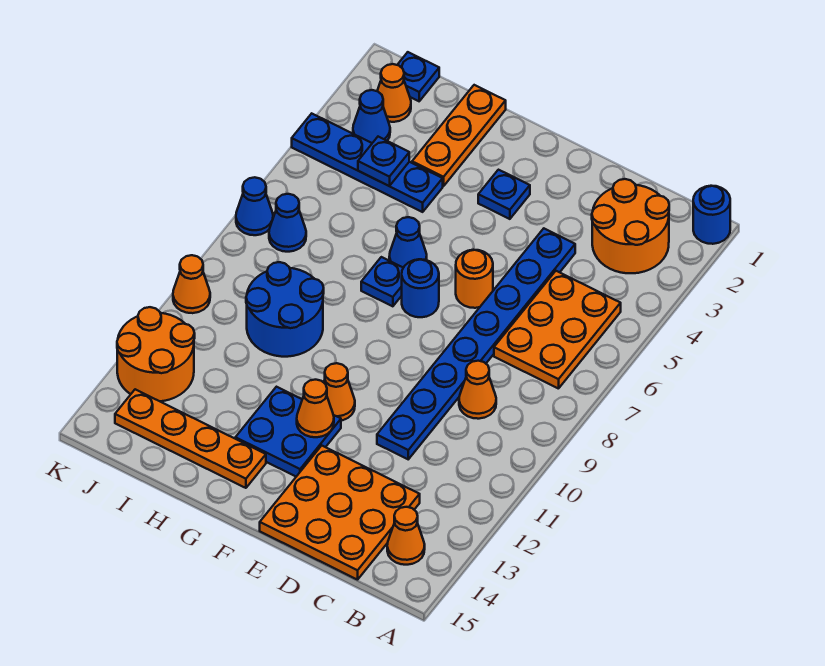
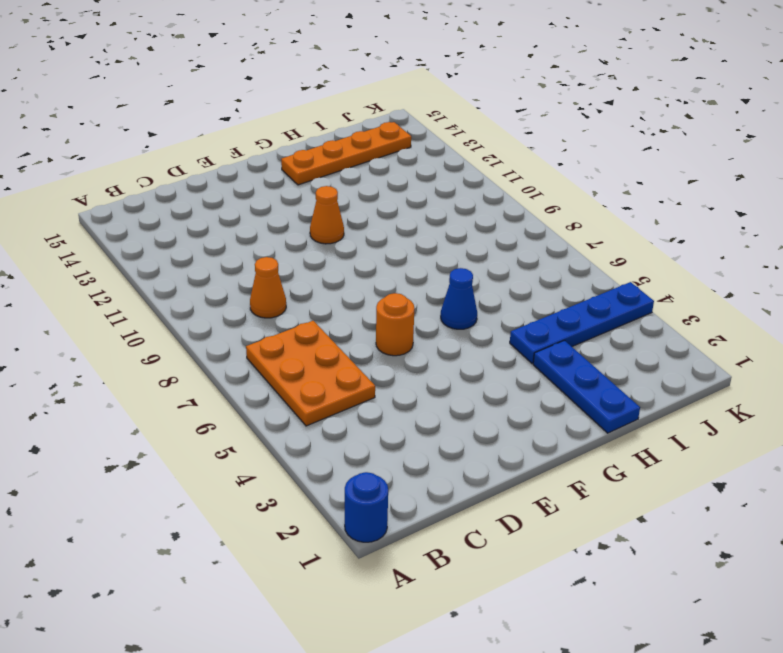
blue 1x3 plate [533,340,640,433] -> orange 1x3 plate [412,85,506,186]
none -> orange 2x2 round brick [592,179,669,273]
none -> orange 1x1 cone [387,507,425,565]
none -> orange 3x3 plate [260,446,420,580]

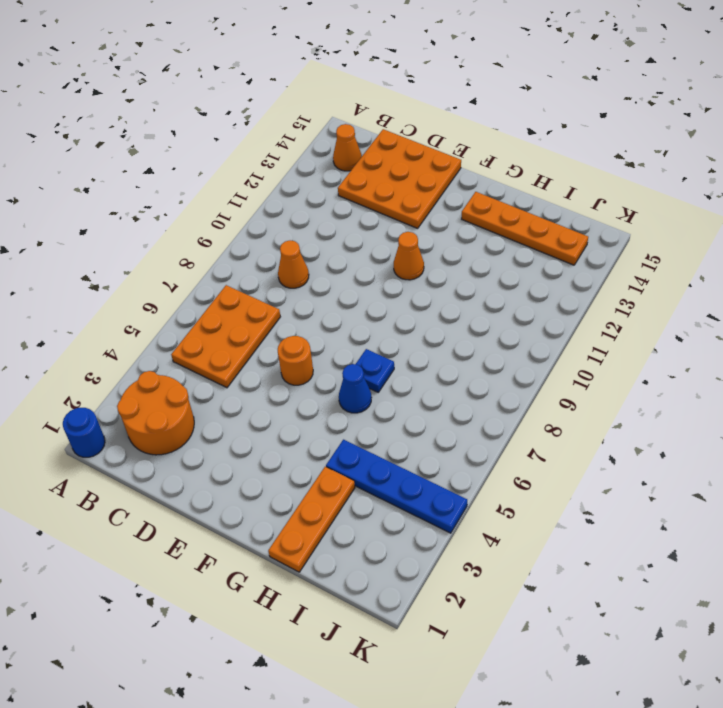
none -> blue 1x8 plate [377,229,575,459]
none -> blue 1x1 plate [478,170,530,219]
none -> blue 1x1 round brick [402,259,439,317]

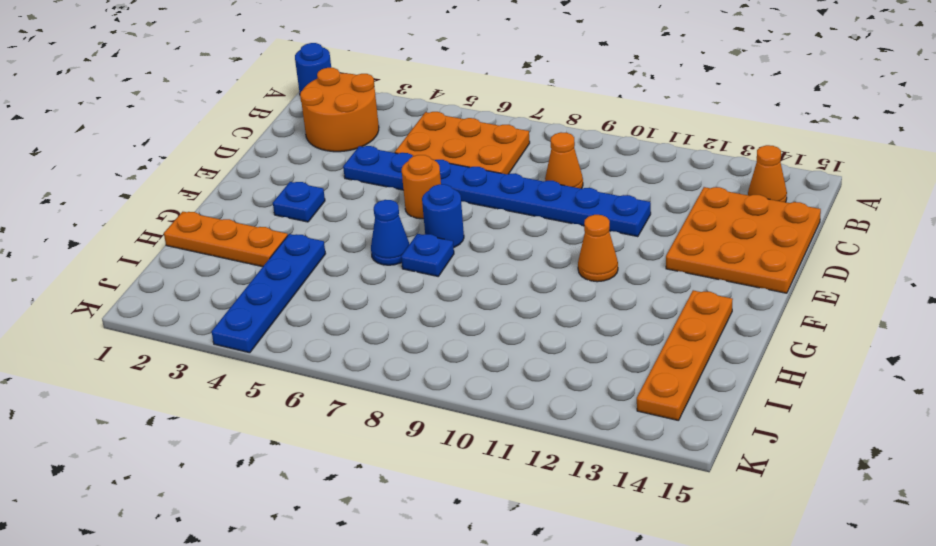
none -> blue 2x2 plate [235,387,341,477]
none -> blue 2x2 round brick [246,262,324,357]
none -> blue 1x1 plate [397,52,439,101]

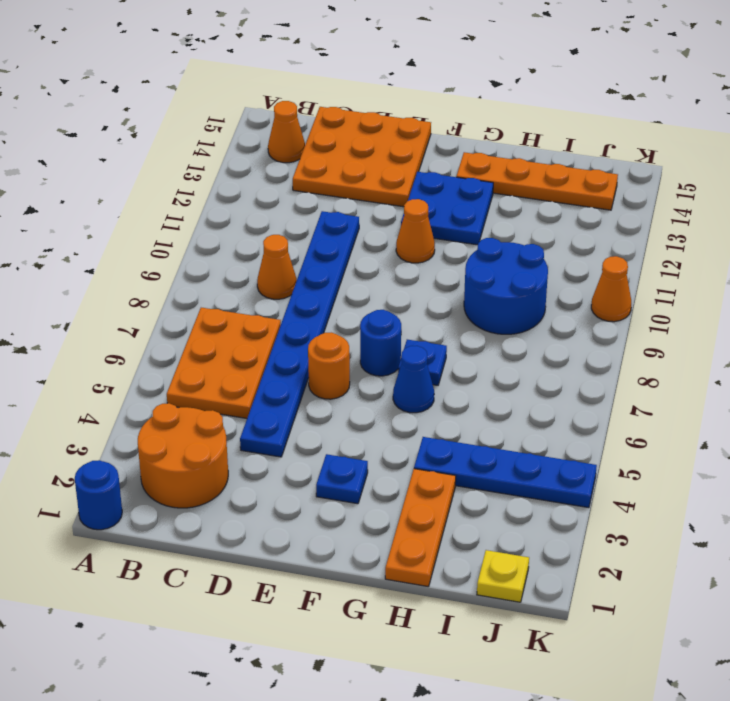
yellow 1x1 plate [477,550,529,602] -> blue 1x1 plate [397,52,439,101]
none -> orange 1x1 cone [377,64,411,122]
none -> blue 1x1 cone [353,90,390,143]
none -> blue 1x1 cone [269,194,306,252]

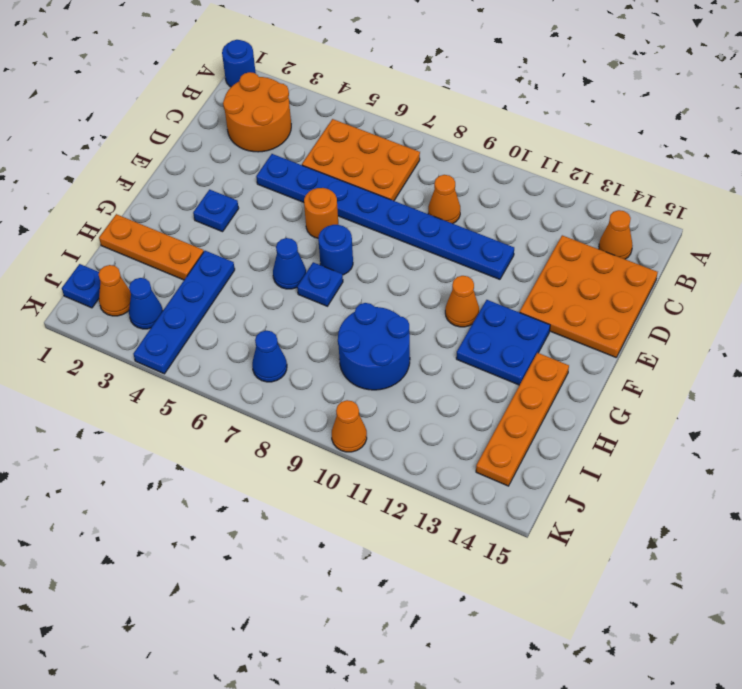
none -> orange 2x2 round brick [117,307,195,401]
none -> blue 1x1 cone [236,177,273,235]
none -> orange 1x1 cone [297,380,334,437]

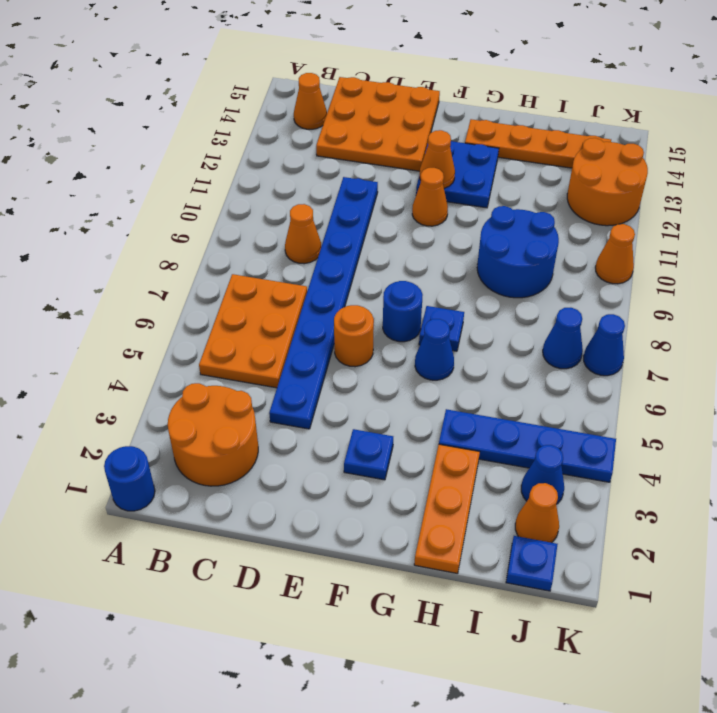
none -> blue 1x1 plate [358,137,409,186]

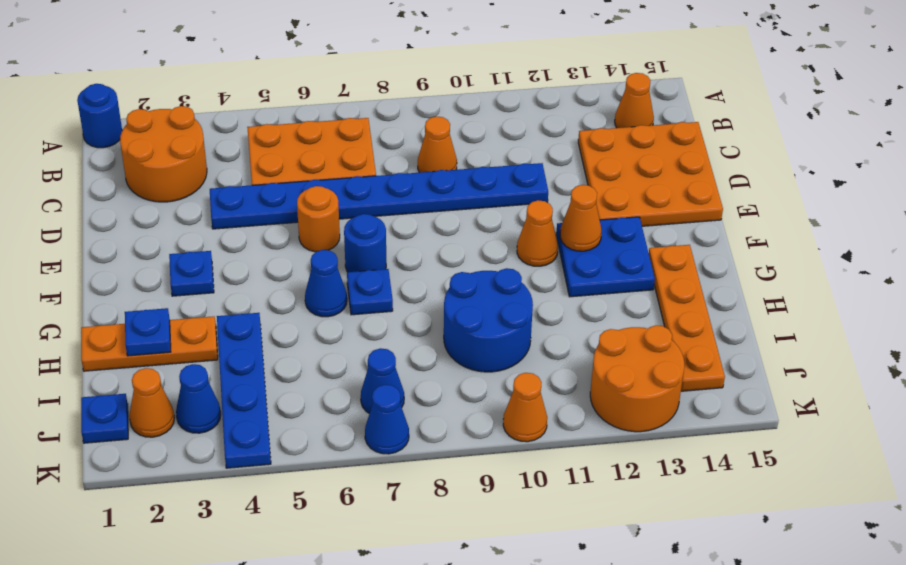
blue 1x1 plate [125,308,171,356] -> blue 1x1 plate moved to [358,137,409,186]

